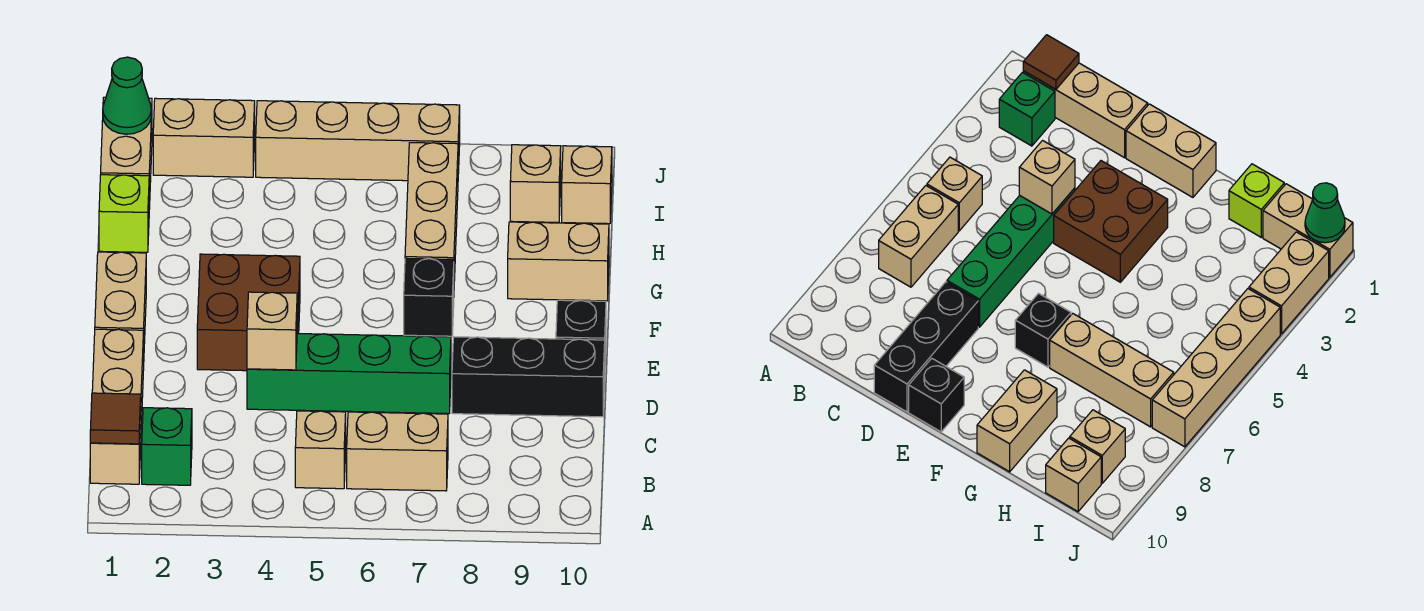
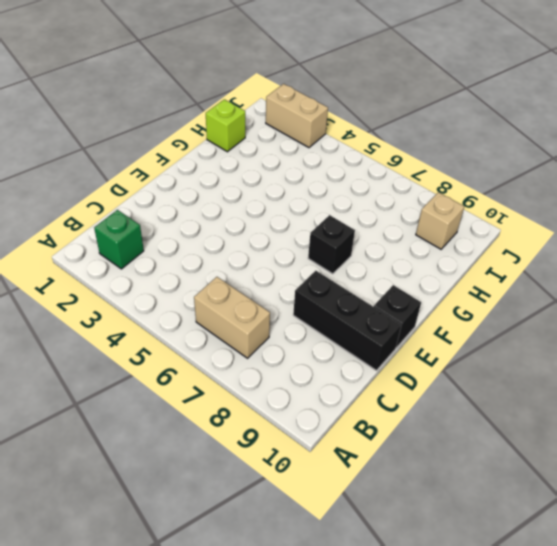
none -> tan 1x3 brick [90,329,144,484]
none -> tan 1x1 brick [295,411,346,489]
none -> green 1x4 brick [247,334,451,414]

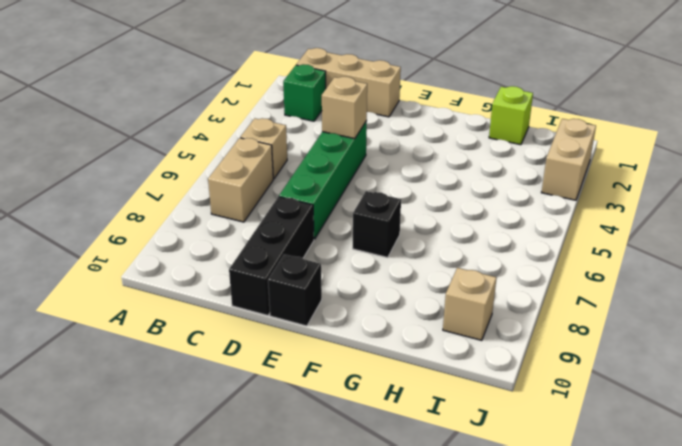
none -> tan 1x2 brick [95,252,146,344]
none -> brown 2x2 brick [197,254,300,371]
none -> tan 1x3 brick [405,143,458,281]

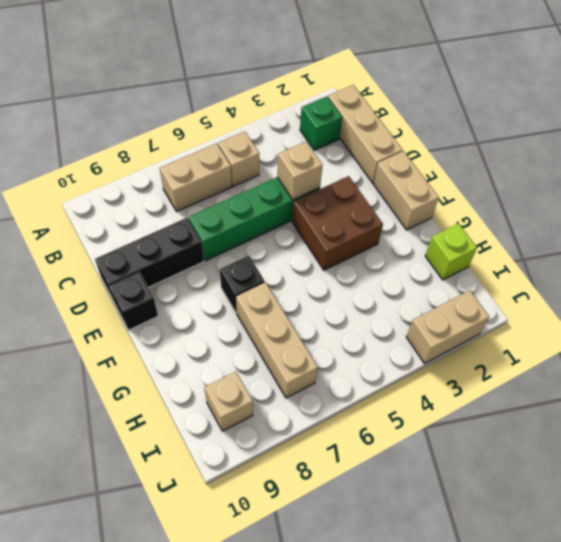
none -> tan 1x2 brick [508,222,609,301]
none -> tan 1x2 brick [101,97,152,209]
none -> tan 1x1 brick [562,146,612,224]

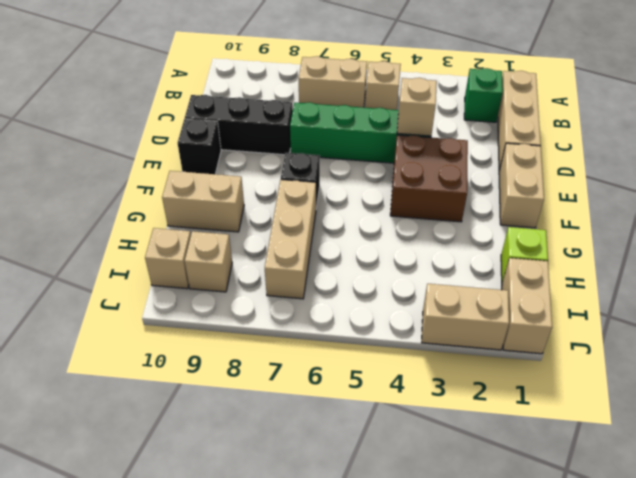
none -> tan 1x4 brick [256,101,460,181]
none -> brown 1x1 tile [90,393,141,444]
none -> green 1x1 cone [103,57,151,134]

